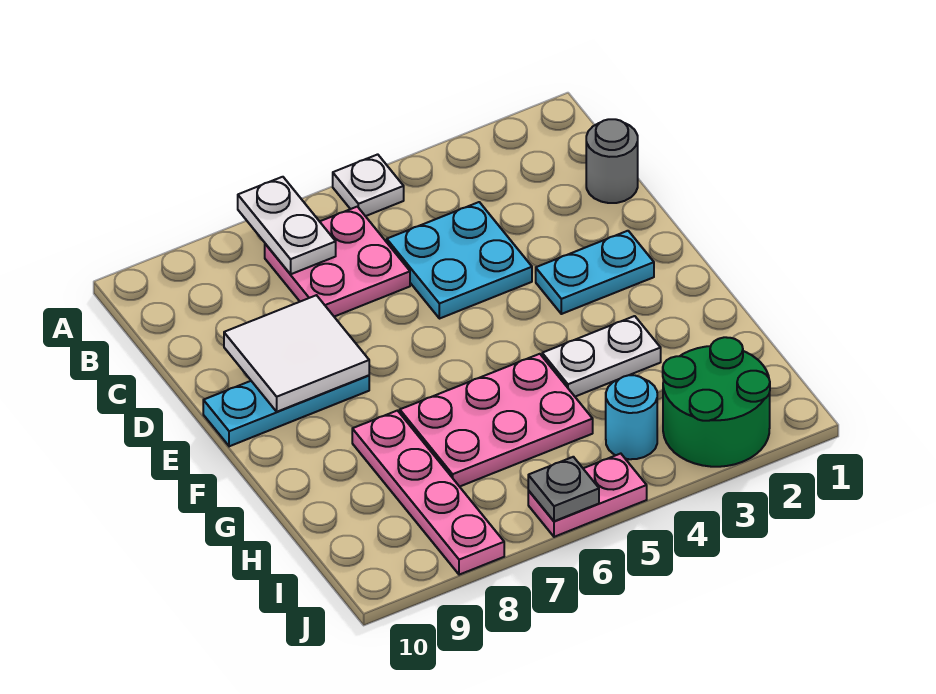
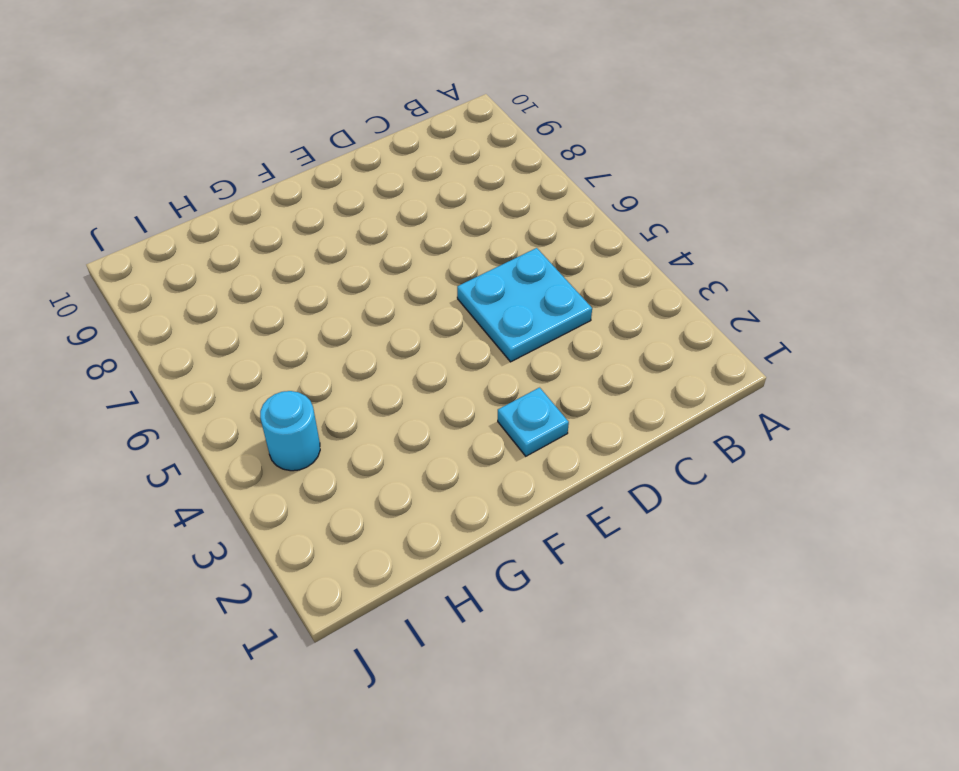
cyan 1x1 plate [498,388,569,456] -> cyan 1x2 plate [536,231,654,314]
none -> white 1x1 plate [333,154,404,216]
none -> pink 2x2 plate [265,207,410,317]
none -> grey 1x1 round brick [586,119,638,203]

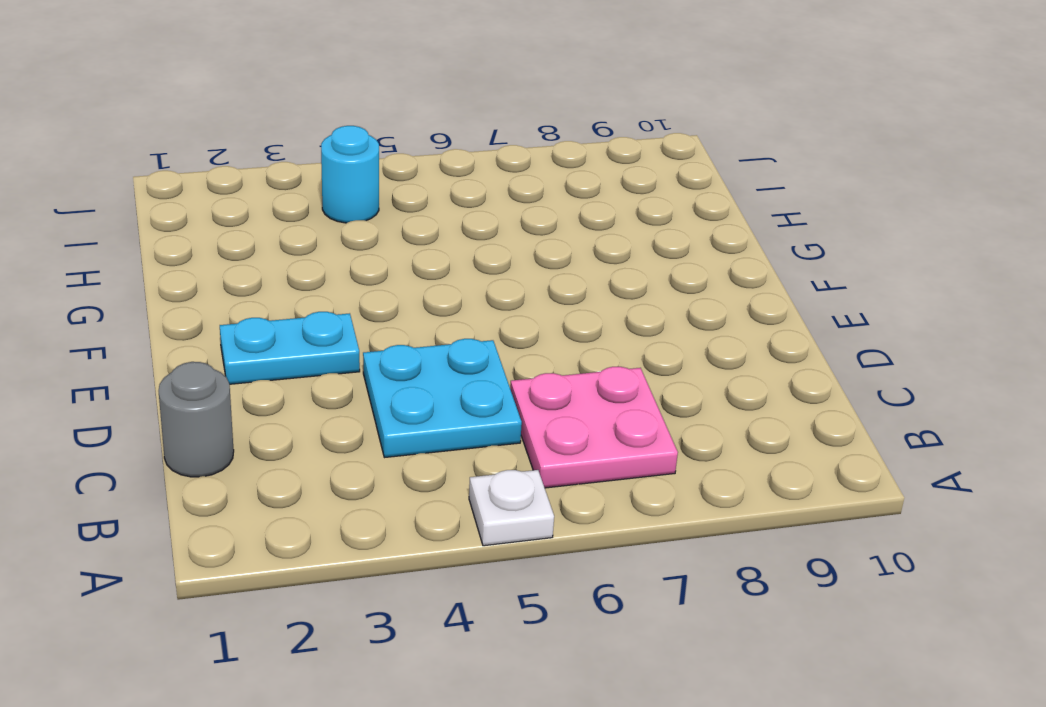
none -> cyan 1x3 plate [203,375,369,446]
none -> white 1x2 plate [542,316,661,397]
none -> pink 2x3 plate [400,354,593,487]

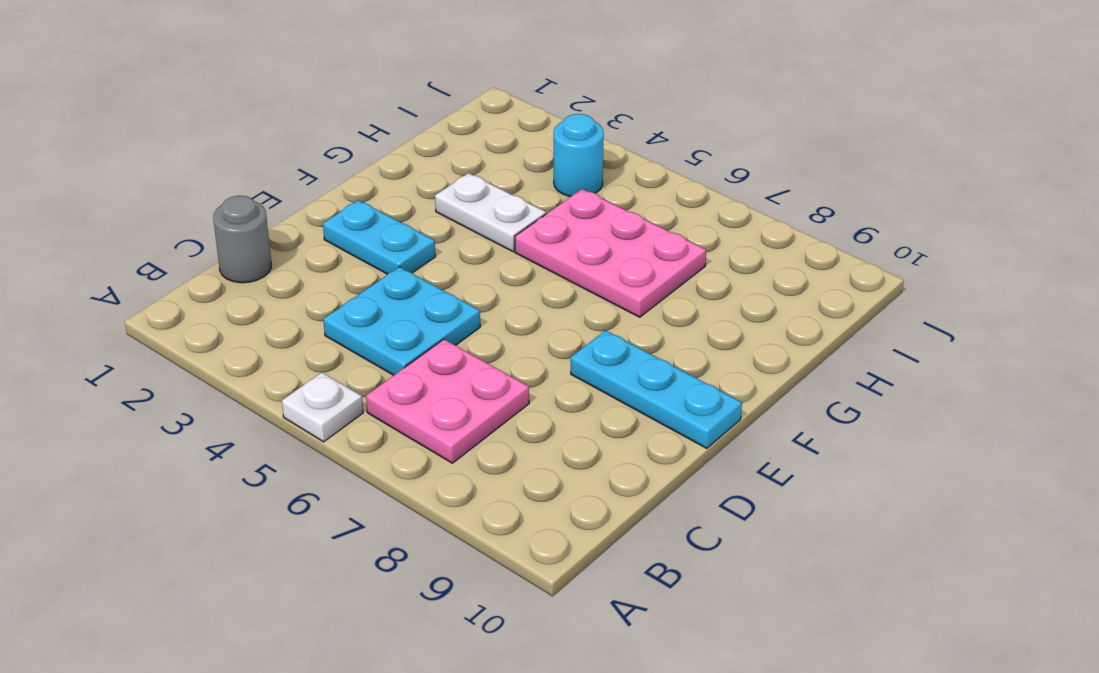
none -> pink 1x4 plate [352,411,504,575]
none -> green 2x2 round brick [663,337,770,467]
none -> pink 1x2 plate [528,454,647,537]

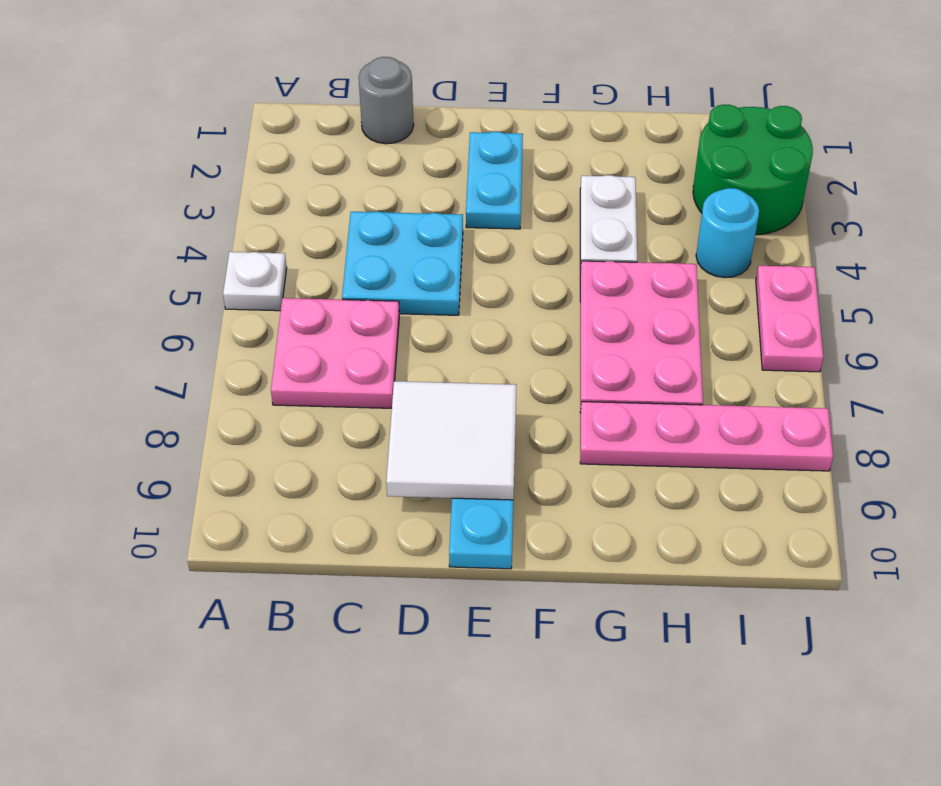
none -> white 1x2 plate [238,177,336,274]
none -> grey 1x1 plate [528,457,599,521]

